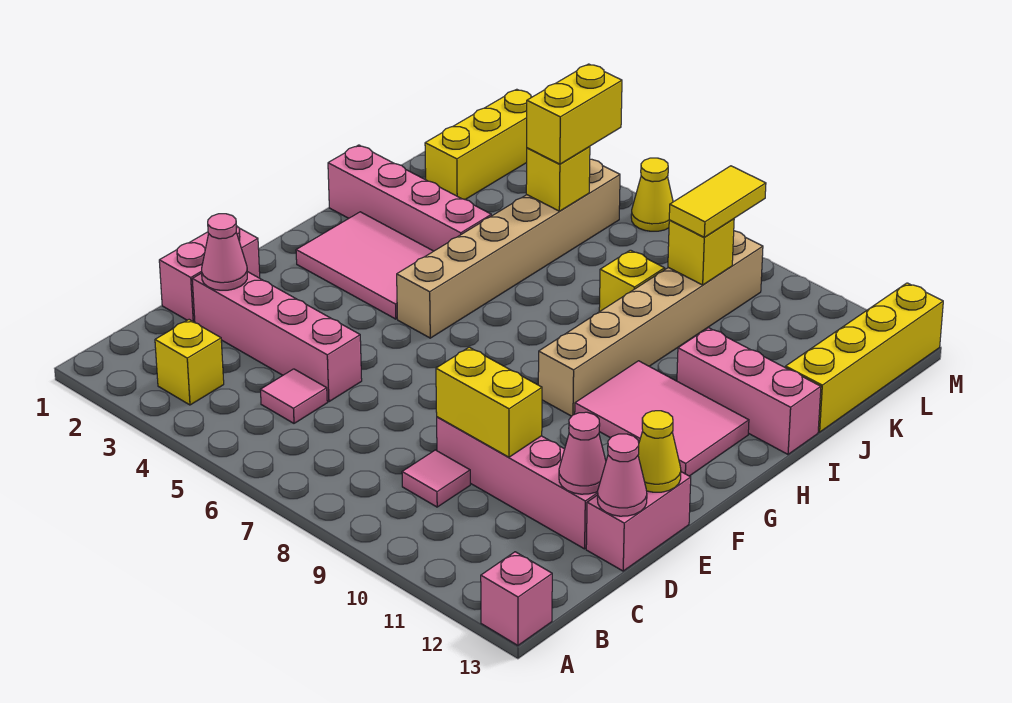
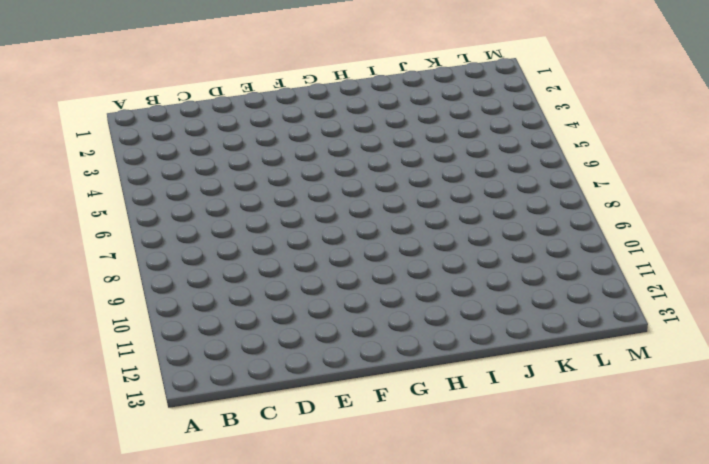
none -> pink 1x1 brick [481,552,552,645]
none -> yellow 1x1 brick [155,320,224,405]
none -> pink 1x1 tile [260,369,327,423]

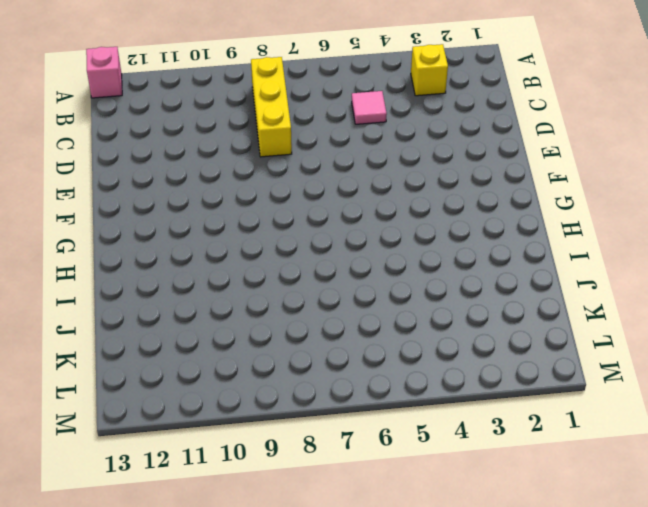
yellow 1x3 brick [251,57,292,157] -> yellow 1x3 brick moved to [425,89,532,200]
none -> pink 1x1 tile [402,450,470,507]
none -> pink 1x2 brick [159,226,260,323]
none -> pink 1x4 brick [192,272,362,402]

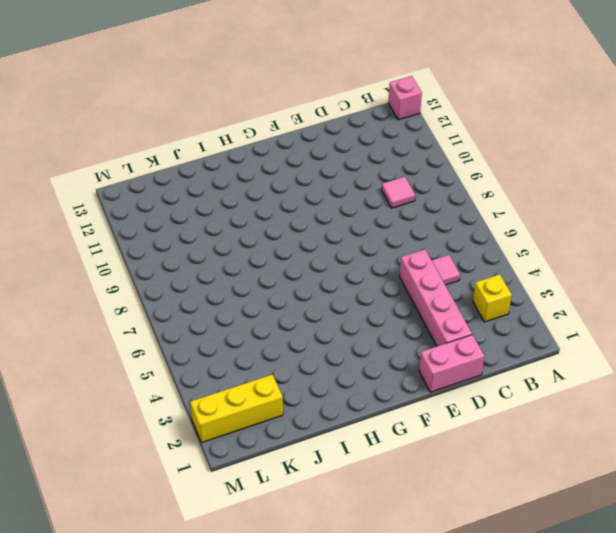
none -> pink 1x4 brick [437,417,598,549]
none -> pink 1x2 brick [586,472,691,571]
none -> pink 2x3 tile [296,212,433,319]

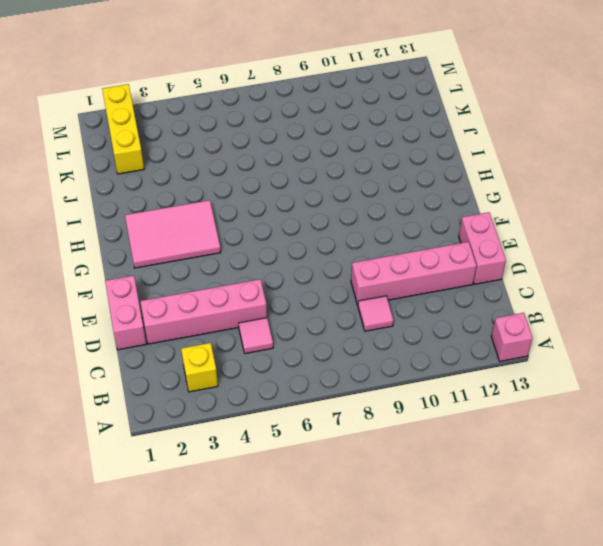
none -> tan 1x6 brick [397,159,620,338]
none -> tan 1x6 brick [538,231,763,416]
none -> pink 2x3 tile [575,361,749,476]

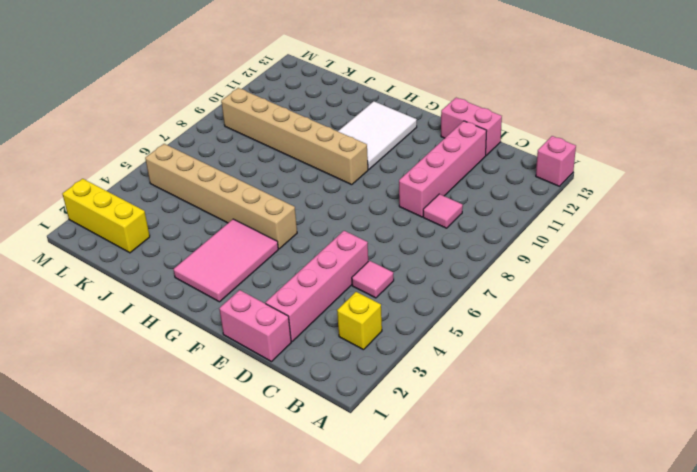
white 2x3 tile [338,101,417,170] -> pink 2x3 tile [575,361,749,476]
none -> pink 1x4 brick [328,145,491,251]
none -> pink 1x3 brick [677,328,821,454]
none -> yellow 1x1 brick [599,250,665,312]

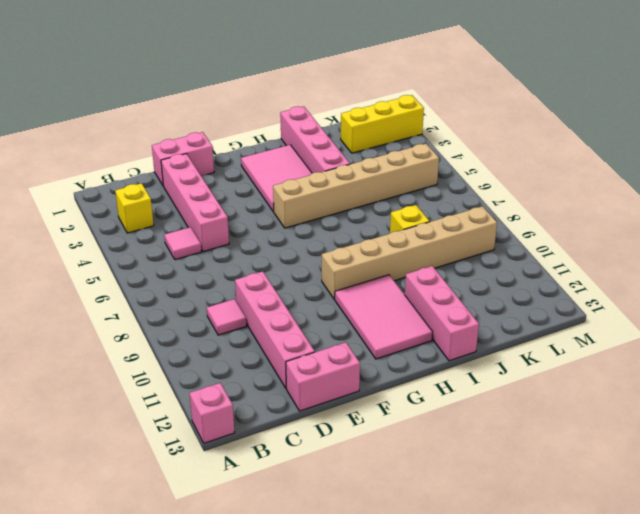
none -> yellow 1x4 brick [786,283,943,432]
none -> yellow 1x1 cone [631,158,673,231]
none -> pink 1x1 cone [202,214,247,290]

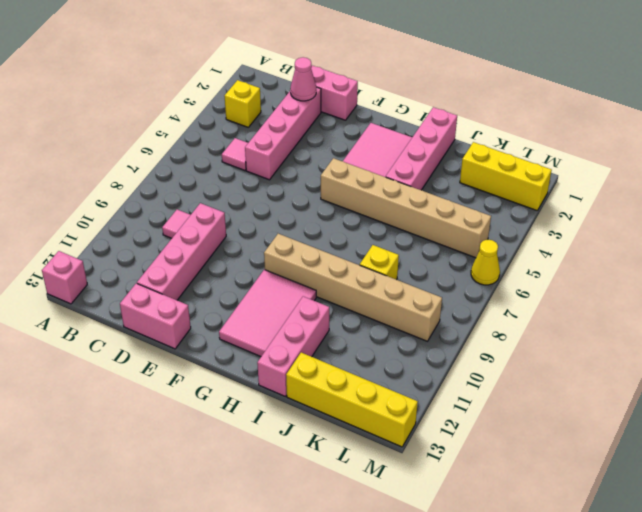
none -> yellow 1x2 brick [436,347,542,457]
none -> pink 1x1 cone [559,412,606,494]
none -> pink 1x1 cone [597,434,647,516]

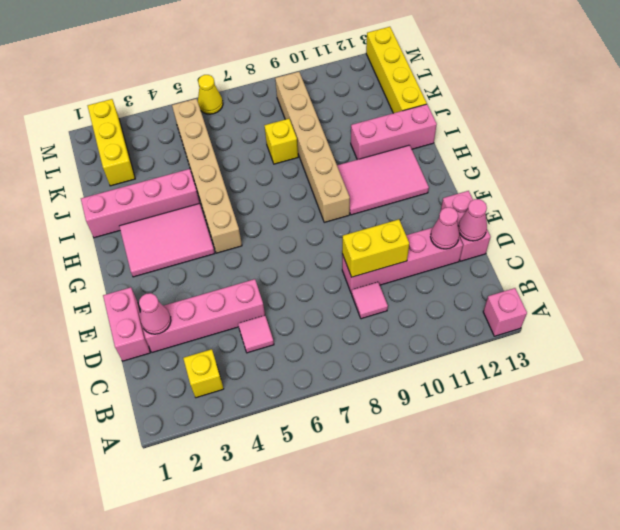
none -> yellow 1x1 cone [638,411,681,492]
none -> yellow 1x1 brick [526,147,590,211]
none -> yellow 1x1 brick [668,219,734,285]

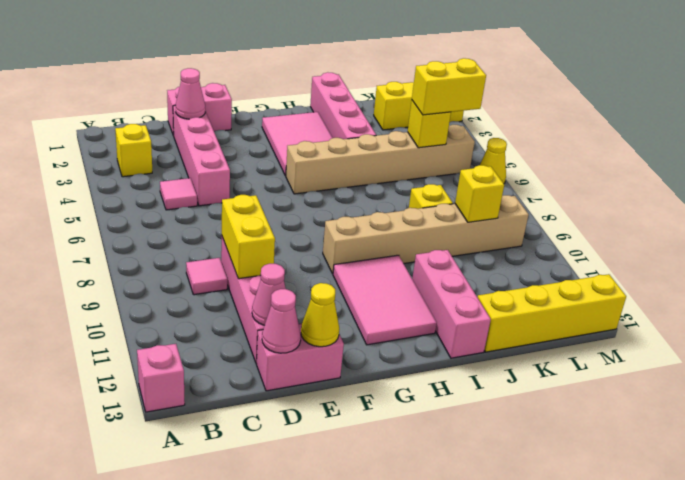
none -> yellow 1x2 tile [669,166,766,237]

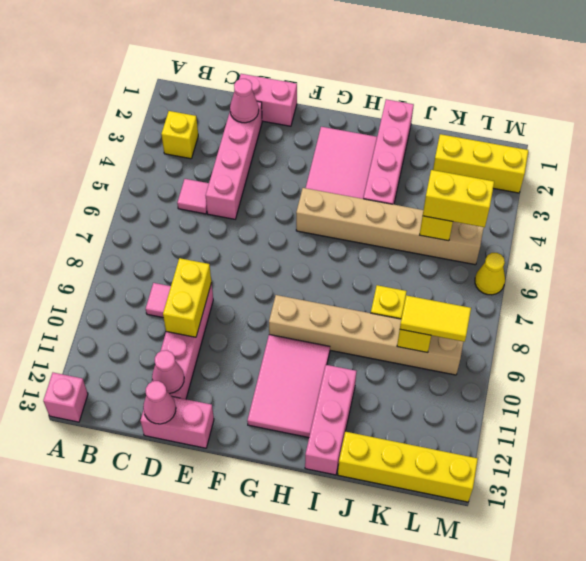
none -> yellow 1x1 cone [638,411,681,492]

